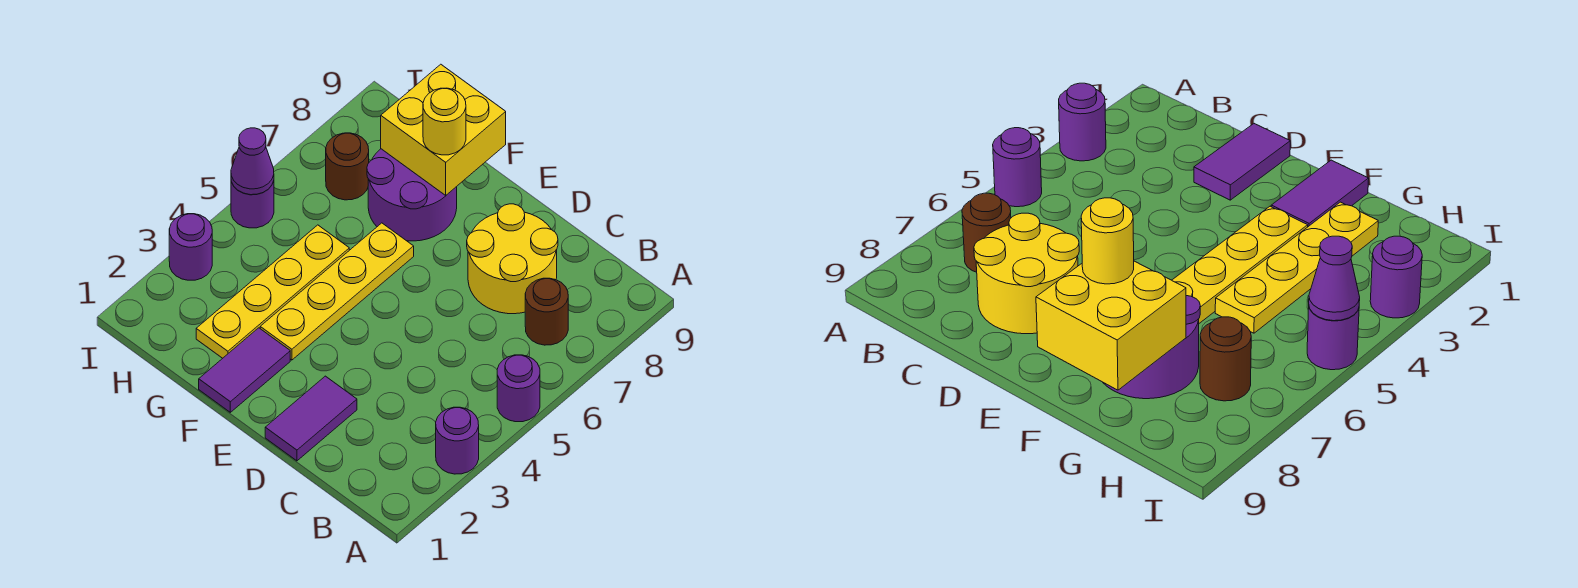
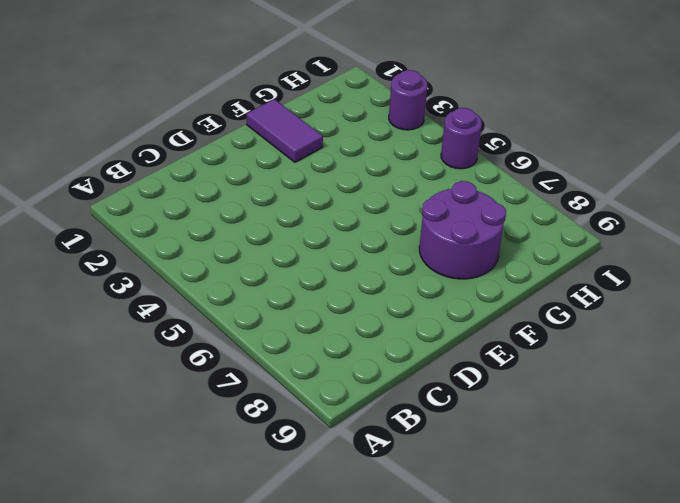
none -> purple 1x1 round brick [436,407,479,474]
none -> purple 1x1 round brick [497,355,540,422]
none -> brown 1x1 round brick [525,278,568,345]

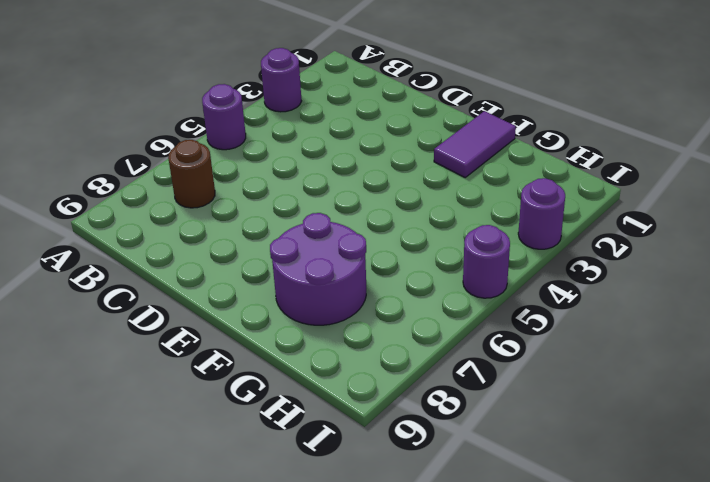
none -> yellow 2x2 round brick [467,204,558,314]
none -> purple 1x2 tile [265,376,357,461]
none -> yellow 1x4 plate [260,223,414,360]

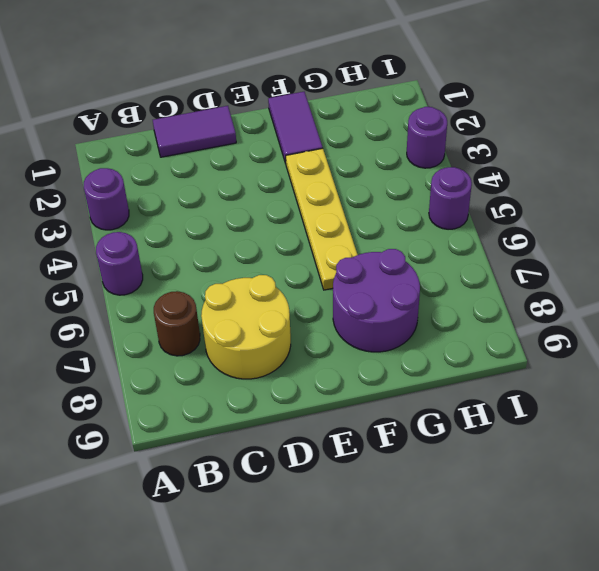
purple 1x2 tile [153,106,236,157] -> purple 1x2 tile turned to [265,376,357,461]
none -> yellow 1x4 plate [196,225,349,358]
none -> brown 1x1 round brick [326,133,369,200]
none -> yellow 2x2 brick [381,64,506,195]

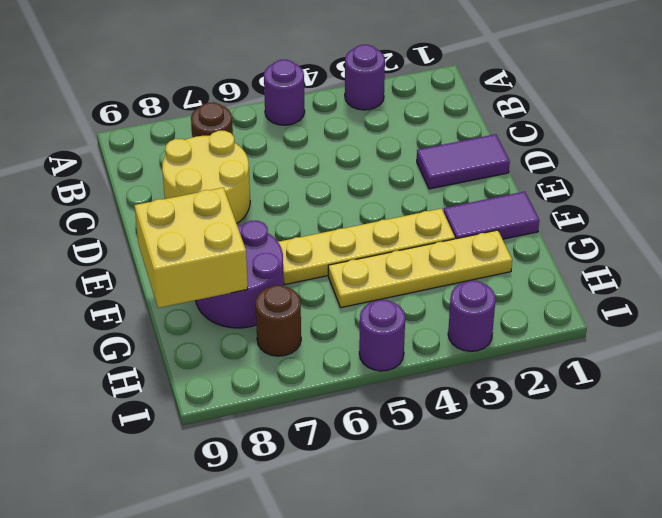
none -> purple 1x1 cone [231,128,274,195]
none -> yellow 1x1 round brick [423,88,466,155]

